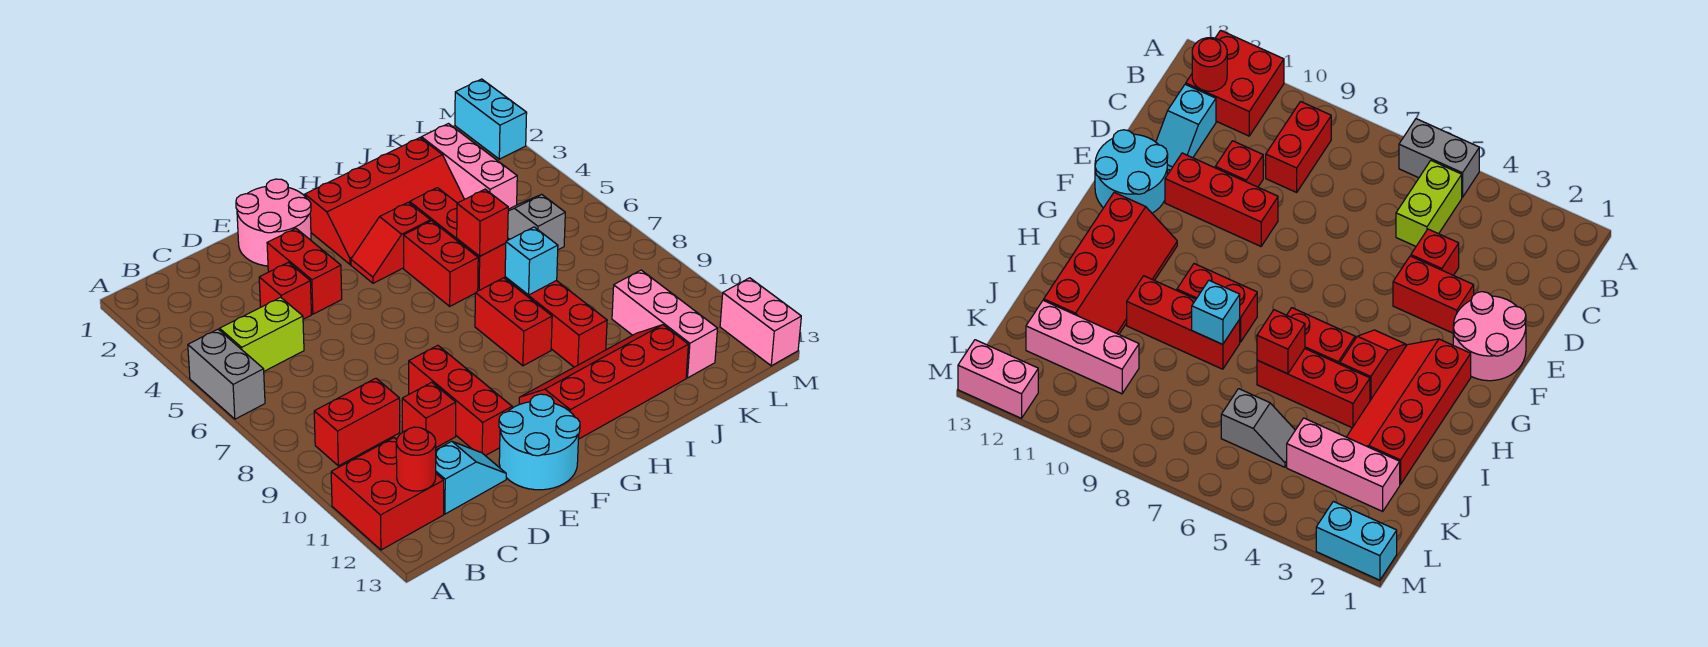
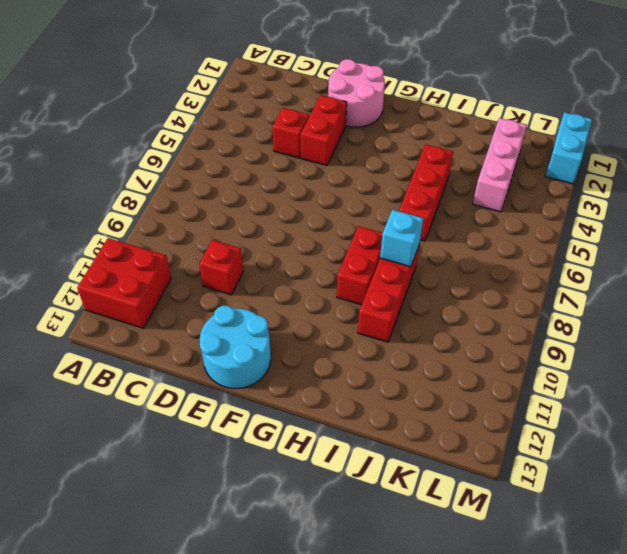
none -> grey 1x2 brick [188,329,265,419]
none -> lime 1x2 brick [220,297,304,371]
none -> red 1x2 brick [314,378,400,466]

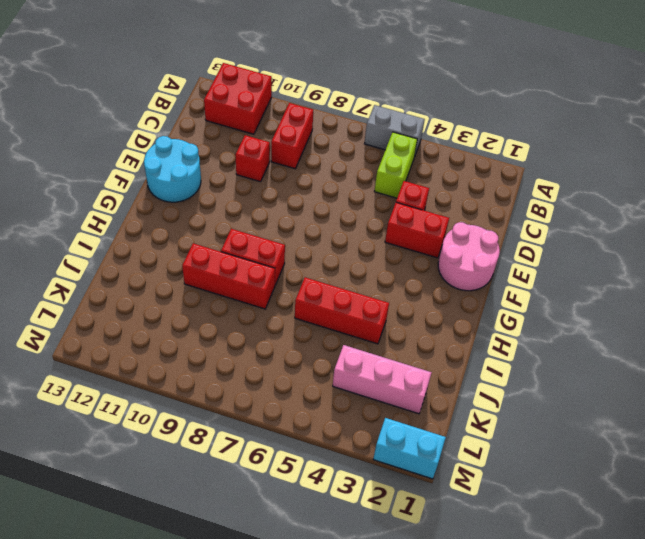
none -> cyan 1x2 slope [436,441,506,514]
none -> red 1x3 brick [409,345,512,456]
none -> red 2x4 slope [305,138,464,264]

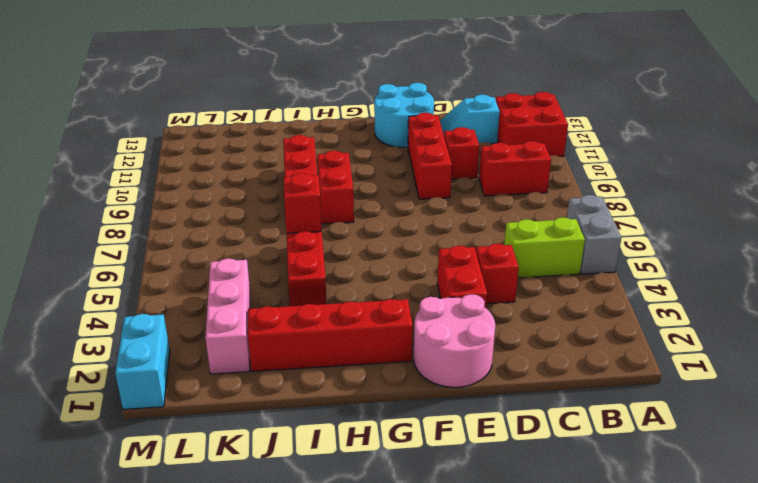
none -> red 1x2 slope [351,202,431,283]
none -> red 2x4 slope [519,325,688,439]
none -> red 1x2 brick [404,221,478,306]

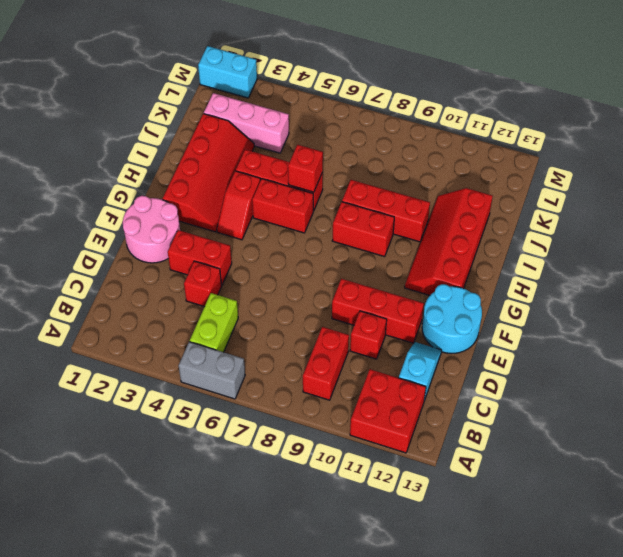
none -> grey 1x2 slope [508,194,565,250]
none -> pink 1x3 brick [612,270,718,378]
none -> pink 1x2 brick [720,278,801,366]

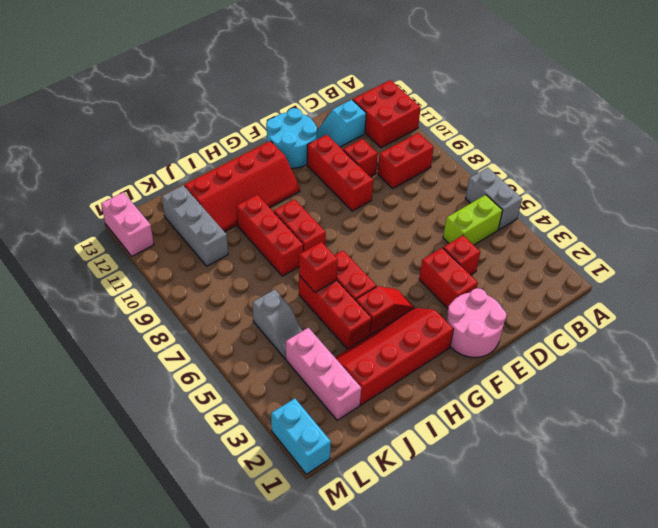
grey 1x3 brick [162,185,228,266] -> pink 1x3 brick [612,270,718,378]
none -> red 1x1 round brick [396,427,436,491]
none -> cyan 1x1 brick [505,227,558,295]

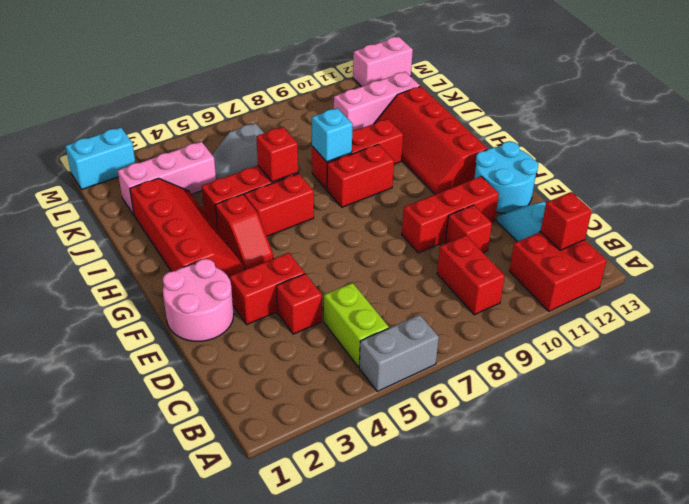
red 1x1 brick [540,192,592,250] -> red 1x1 round brick [396,427,436,491]

